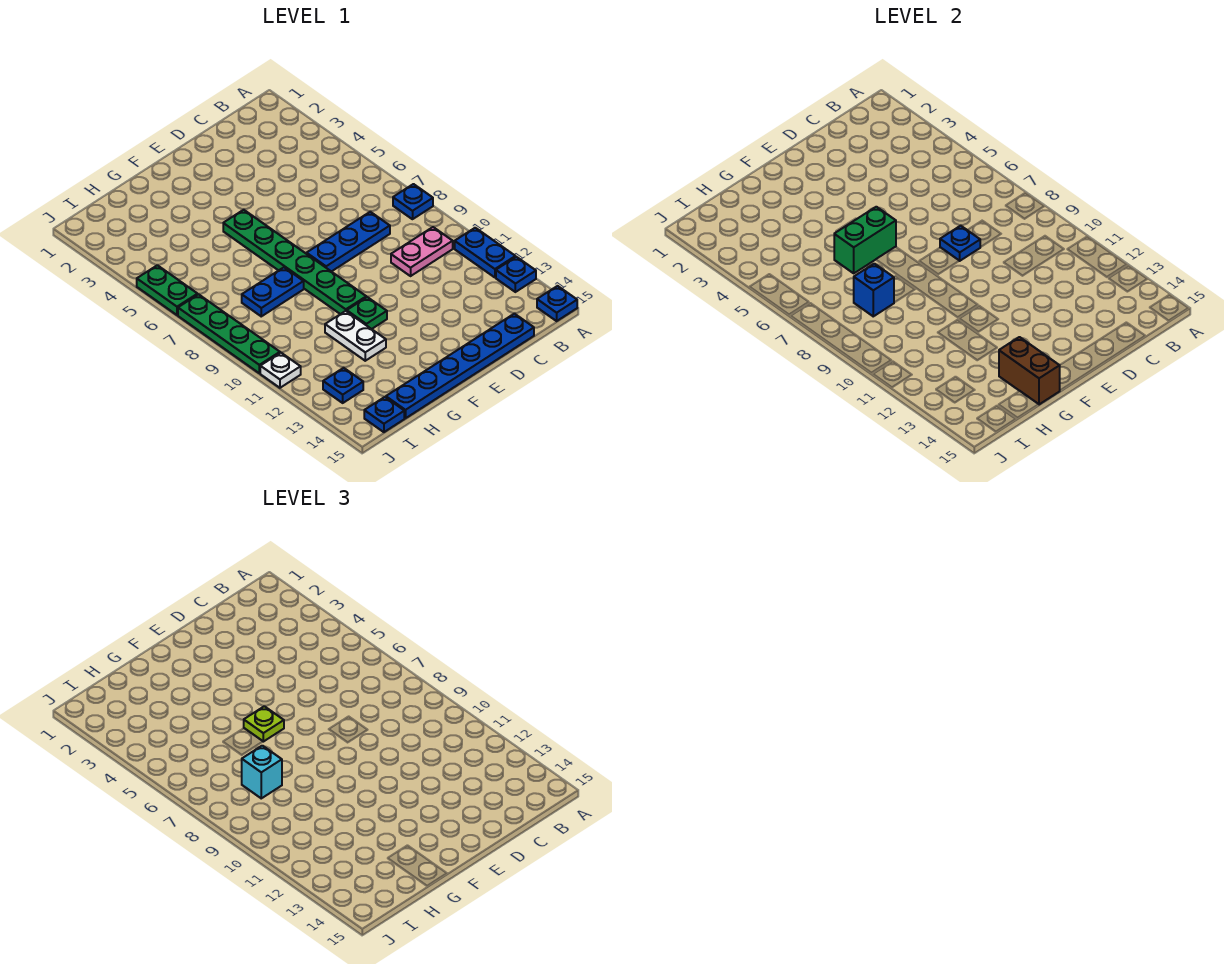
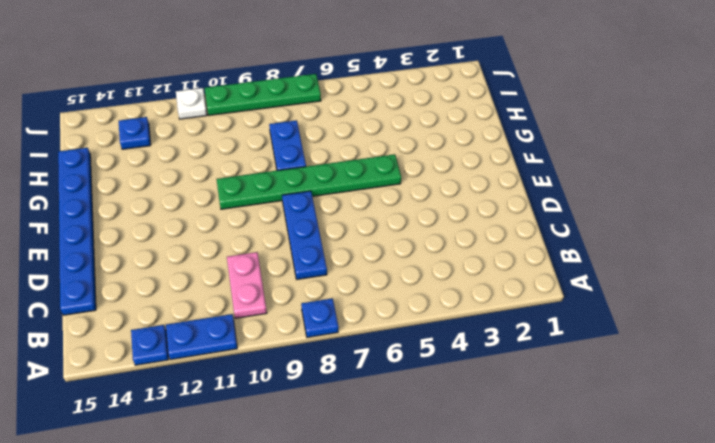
none -> blue 1x1 plate [537,286,577,321]
none -> green 1x1 plate [347,297,387,329]
none -> white 1x2 plate [325,311,386,361]

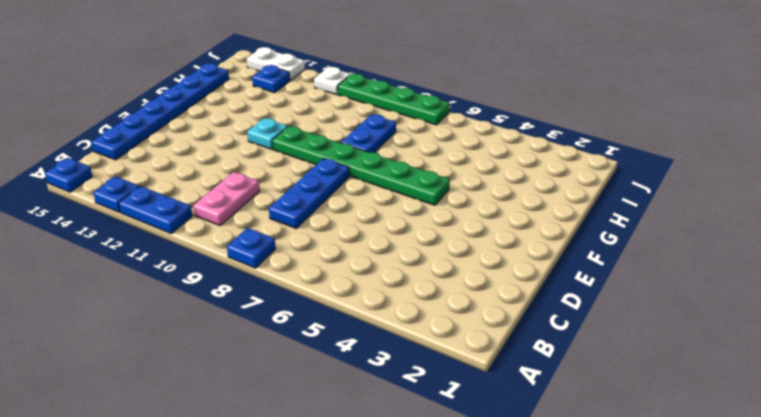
cyan 1x1 plate [247,118,288,149] -> green 1x1 plate [347,297,387,329]
white 1x2 plate [246,47,305,80] -> white 1x2 plate moved to [325,311,386,361]
none -> blue 1x1 plate [364,397,404,432]
none -> green 1x2 plate [137,265,198,315]
none -> blue 1x1 plate [940,226,980,261]

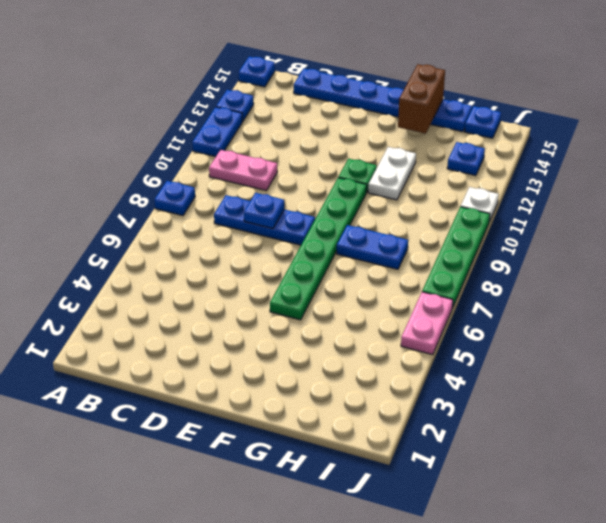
pink 1x2 plate [401,292,453,355] -> green 1x2 plate [137,265,198,315]
none -> green 1x2 brick [834,207,896,273]
none -> blue 1x1 brick [854,264,894,316]
none -> lime 1x1 plate [244,706,284,742]

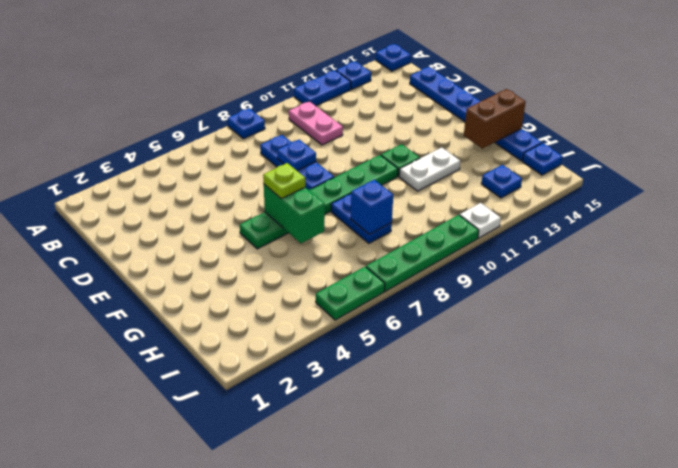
none -> cyan 1x1 brick [242,746,282,798]

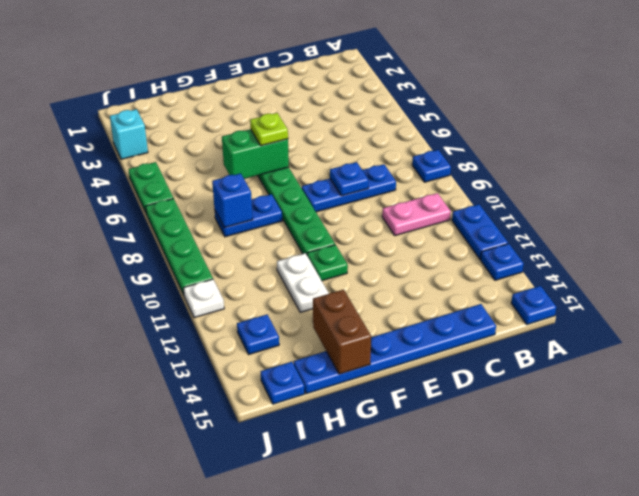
cyan 1x1 brick [110,109,148,159] -> cyan 1x1 brick moved to [242,746,282,798]

